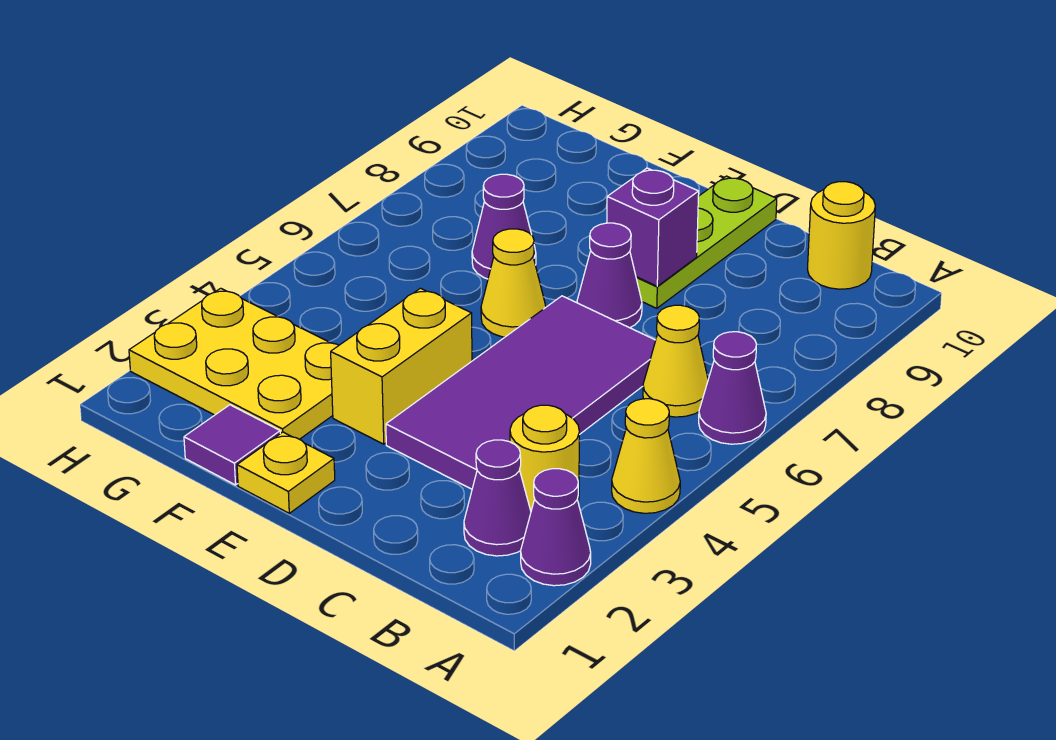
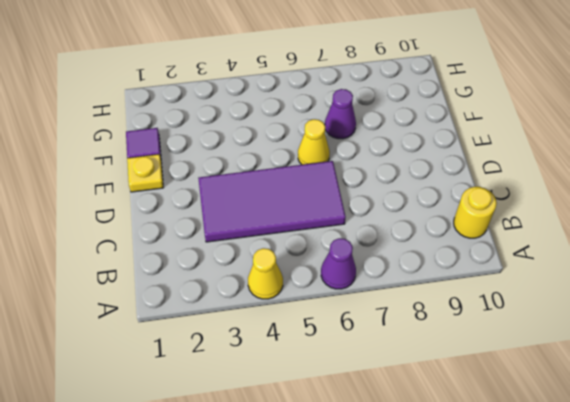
none -> purple 1x1 cone [521,469,591,586]
none -> purple 1x1 cone [464,440,531,556]
none -> yellow 1x1 round brick [510,405,579,510]

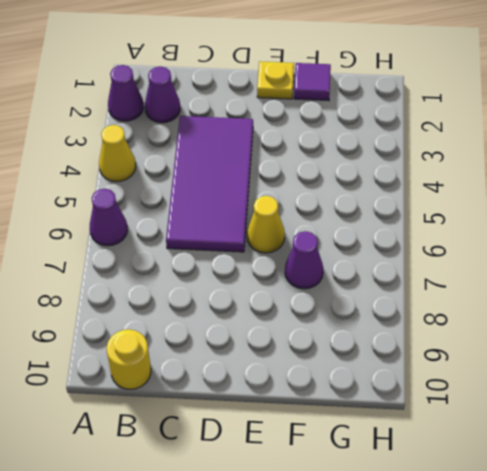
none -> yellow 1x1 round brick [510,405,579,510]
none -> yellow 1x1 cone [643,305,708,417]
none -> purple 1x1 cone [577,223,642,328]

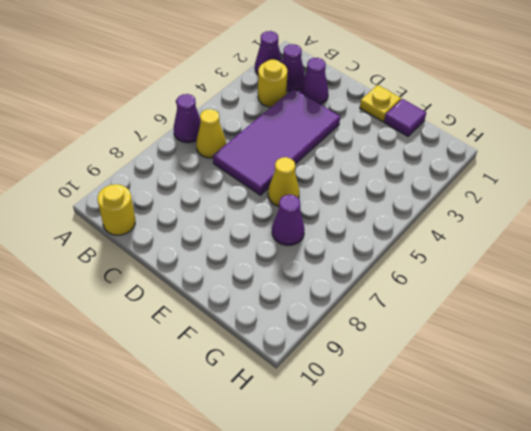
purple 1x1 cone [300,58,328,104] -> purple 1x1 cone moved to [577,223,642,328]
none -> yellow 1x1 cone [612,399,680,513]
none -> lime 1x3 plate [636,176,777,308]
none -> yellow 1x2 brick [331,288,472,444]

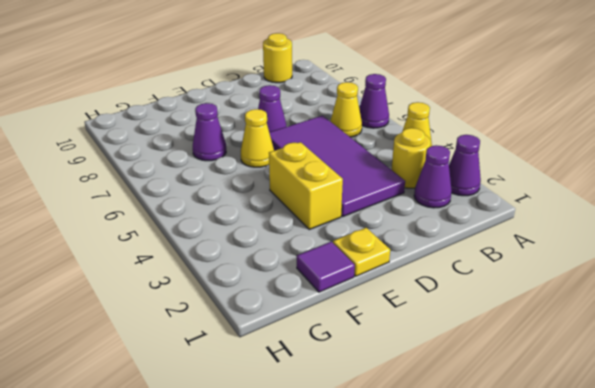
none -> lime 1x3 plate [636,176,777,308]
none -> yellow 2x3 plate [129,288,339,439]
none -> purple 1x1 brick [607,168,699,286]

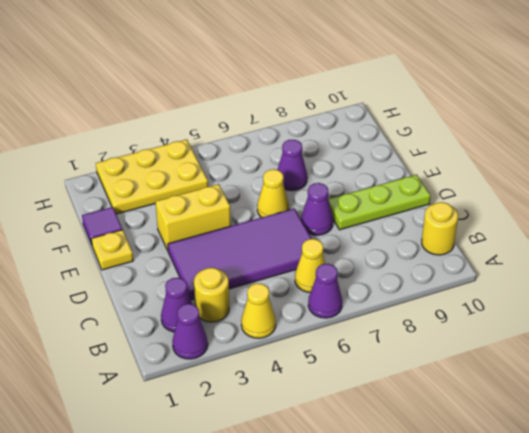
yellow 2x3 plate [96,139,208,214] -> yellow 2x3 plate turned to [129,288,339,439]
none -> purple 1x1 brick [607,168,699,286]

